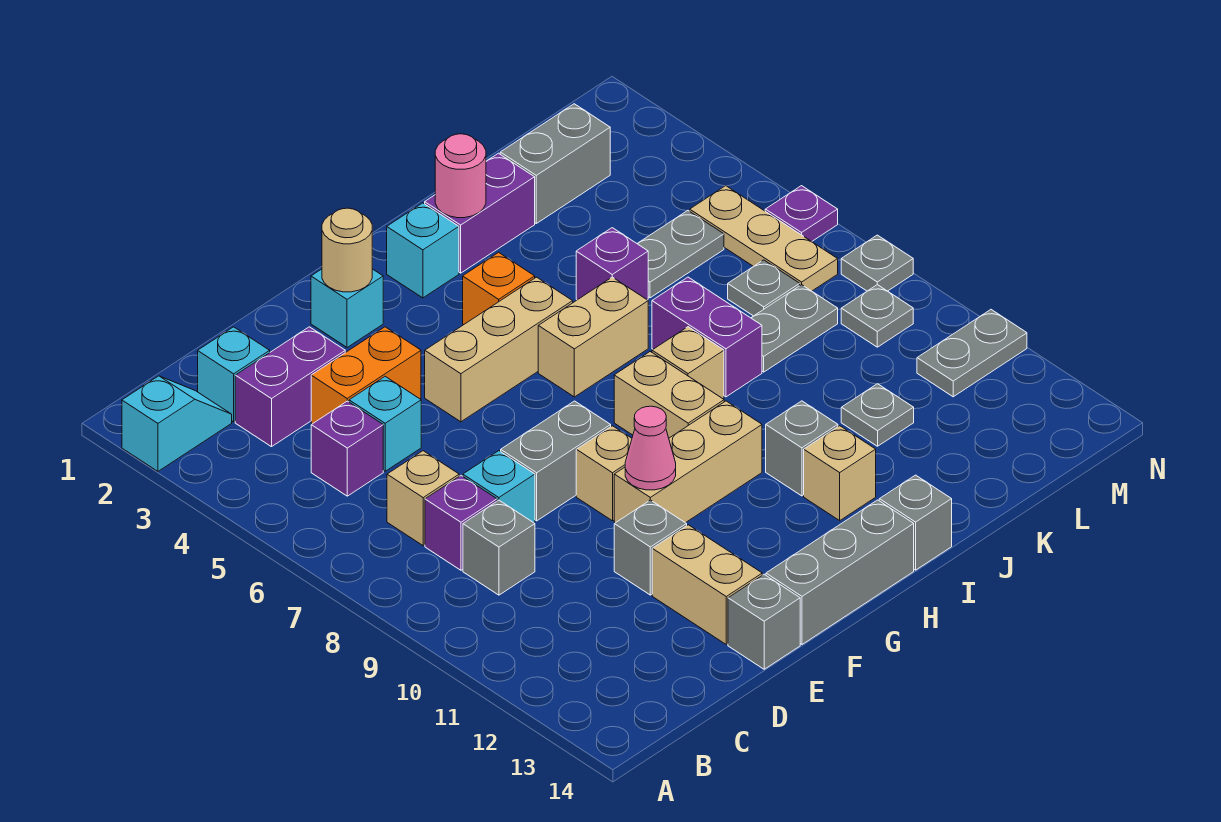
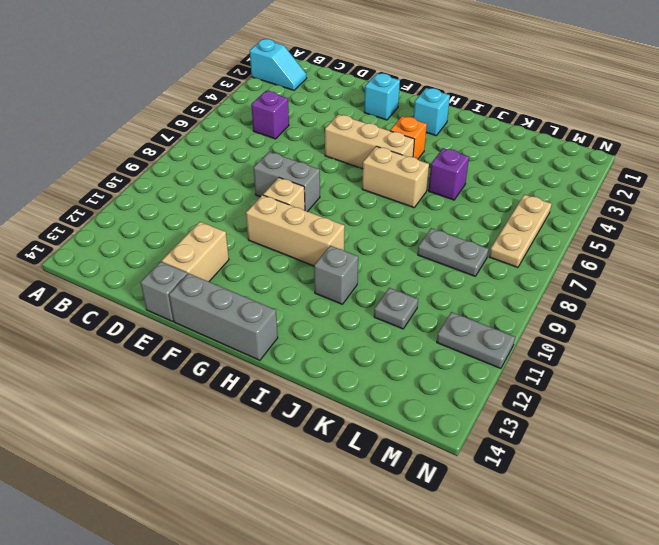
none -> cyan 1x1 brick [198,327,270,422]
none -> purple 1x2 brick [235,327,345,447]
none -> tan 1x1 brick [387,451,459,546]
none -> purple 1x1 brick [425,476,497,570]

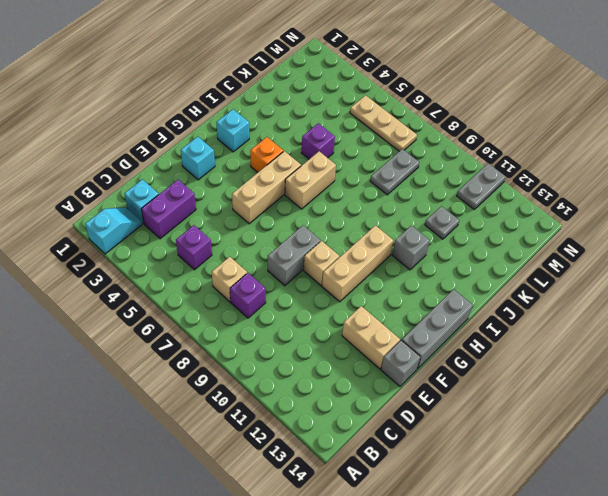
none -> grey 1x1 brick [463,500,535,595]
none -> orange 1x2 brick [311,327,421,424]
none -> cyan 1x1 brick [349,376,421,471]
none -> cyan 1x1 brick [463,451,535,523]

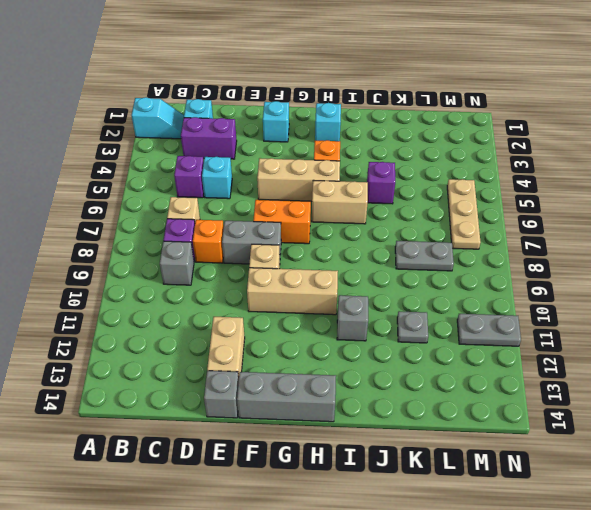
orange 1x1 brick [193,220,224,263] -> cyan 1x1 brick [463,451,535,523]
orange 1x2 brick [253,200,311,244] -> orange 1x2 brick moved to [311,327,421,424]
none -> grey 1x1 brick [614,500,687,595]
none -> tan 1x2 brick [614,352,724,438]
none -> purple 1x2 brick [425,153,535,273]
none -> tan 1x1 brick [652,327,724,399]

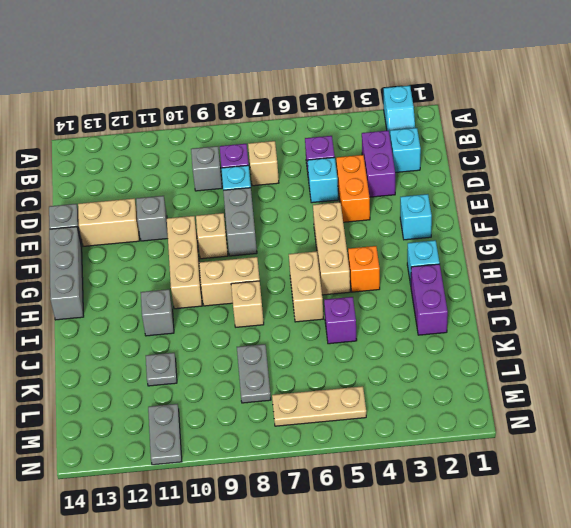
none -> tan 1x1 brick [804,426,876,520]
none -> grey 1x1 brick [879,475,952,570]
none -> purple 1x2 brick [652,277,762,397]
none -> grey 1x2 brick [500,104,610,223]

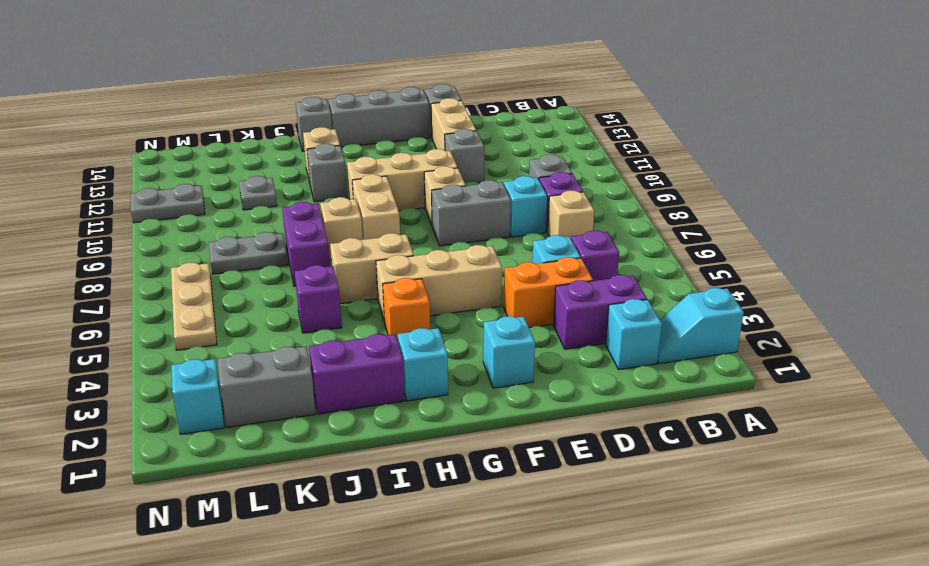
cyan 1x1 brick [171,359,224,434] -> none
none -> grey 1x2 plate [637,210,724,298]
none -> grey 1x1 plate [728,260,800,316]
none -> grey 1x1 plate [841,285,913,347]
none -> purple 1x1 plate [765,186,838,242]

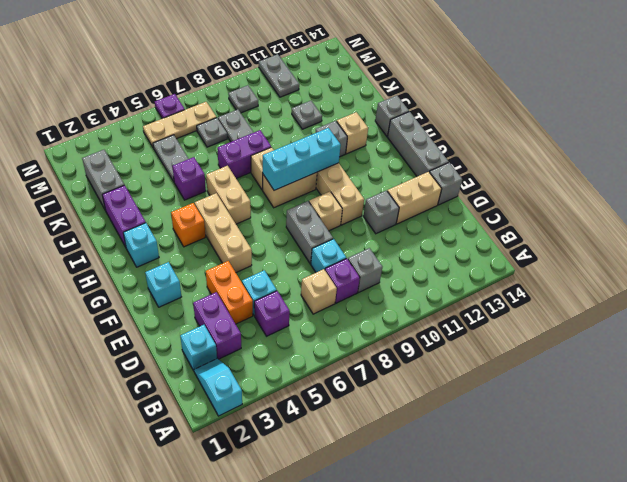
cyan 1x3 brick [263,128,341,190] -> none
none -> grey 1x1 plate [841,235,913,291]
none -> tan 1x1 round brick [322,208,372,292]
none -> pink 1x1 cone [625,406,676,490]
none -> pink 1x1 round brick [435,134,486,218]

